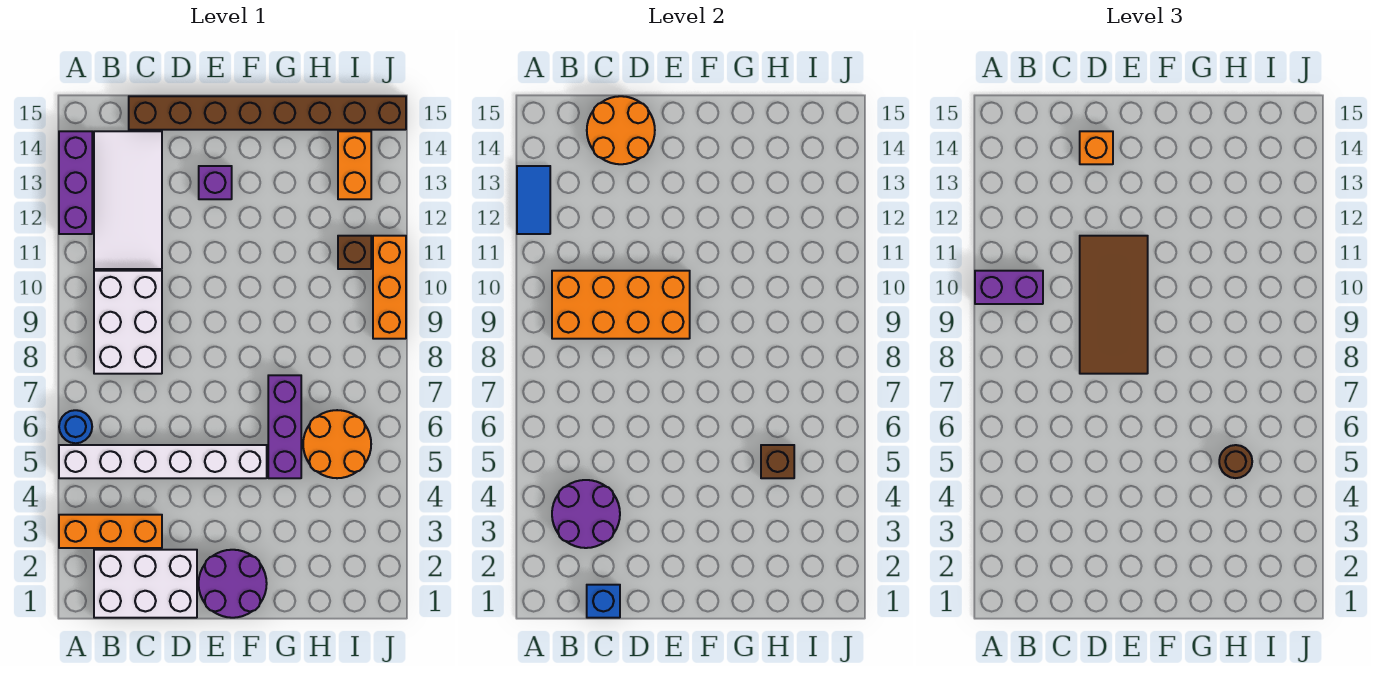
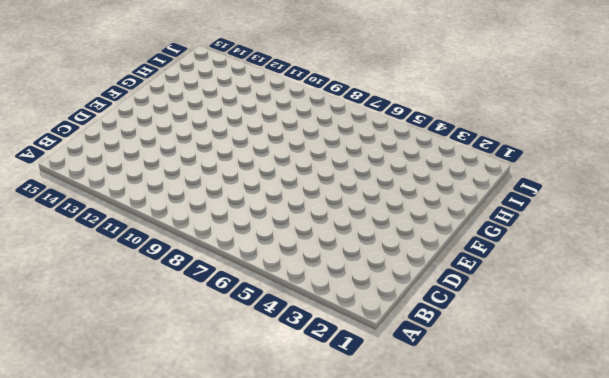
none -> orange 1x3 brick [59,515,162,548]
none -> white 1x6 brick [59,445,267,478]
none -> blue 1x1 round brick [59,410,92,443]

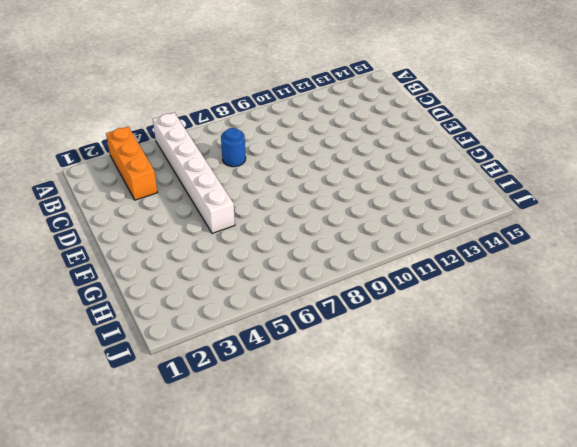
blue 1x1 round brick [221,128,246,167] -> blue 1x1 round brick moved to [59,410,92,443]
none -> purple 1x3 brick [59,131,92,234]
none -> white 2x3 brick [94,550,197,618]
none -> white 2x3 brick [94,271,162,374]

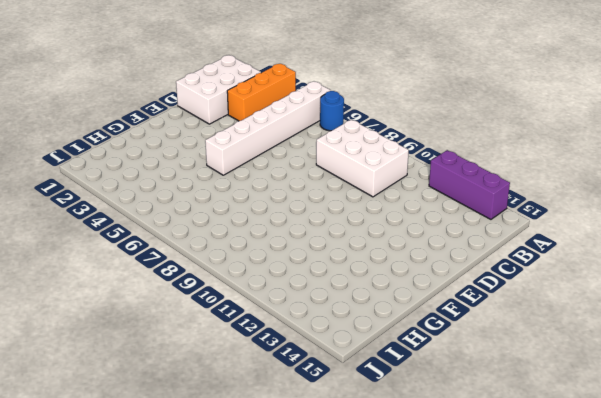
none -> white 2x4 tile [94,131,162,269]
none -> brown 1x8 brick [129,96,406,130]
none -> purple 2x2 round brick [199,550,267,618]

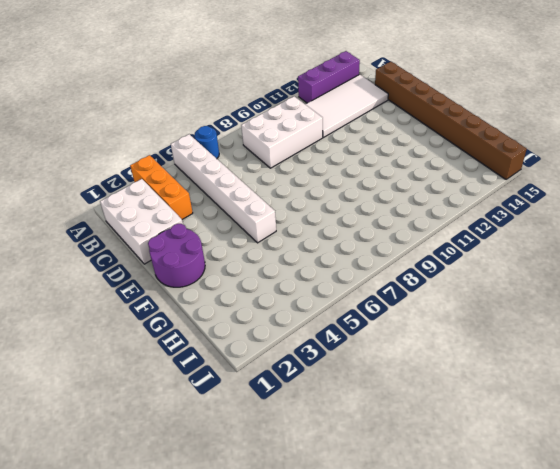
none -> purple 1x1 brick [199,166,232,199]
none -> purple 1x3 brick [268,375,301,478]
none -> orange 2x2 round brick [303,410,371,478]

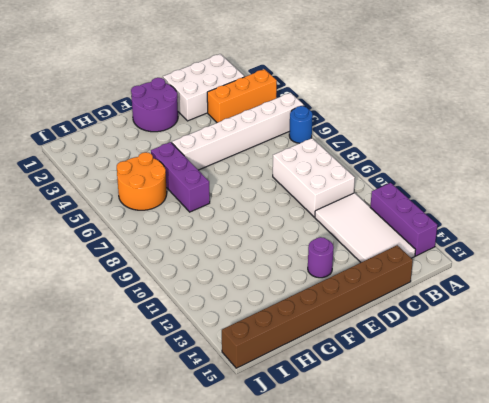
purple 1x1 round brick [308,237,334,278] -> purple 1x1 brick [199,166,232,199]
none -> brown 1x1 brick [338,236,371,269]
none -> orange 1x2 brick [338,131,371,199]
none -> orange 1x3 brick [373,236,406,339]

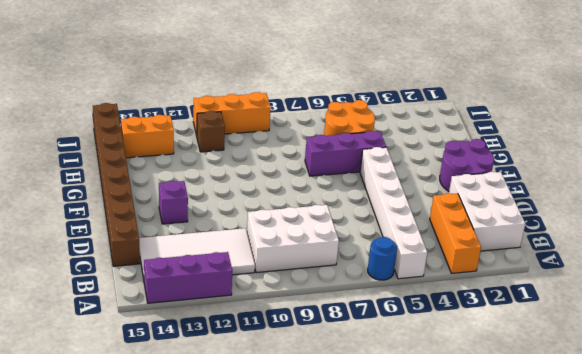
none -> blue 1x2 tile [517,166,550,234]
none -> purple 2x2 round brick [552,480,620,548]
none -> orange 2x4 brick [552,271,690,339]

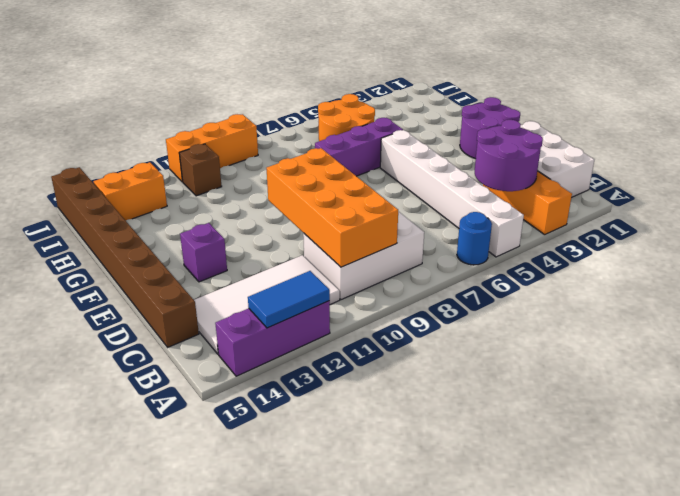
none -> blue 1x1 brick [587,585,620,618]
none -> orange 2x2 round brick [587,96,655,164]
none -> brown 1x1 brick [761,445,794,478]

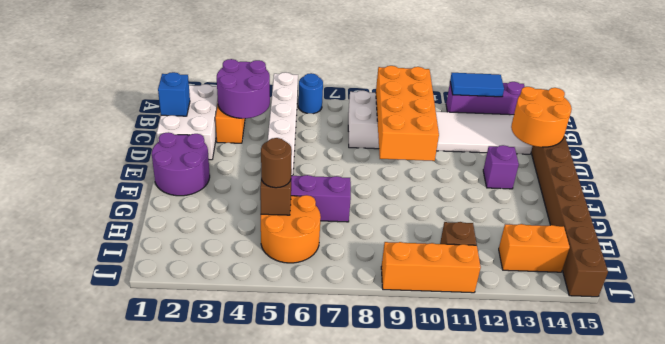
none -> purple 1x2 brick [975,271,1043,304]
none -> brown 2x4 tile [1080,236,1148,374]
none -> orange 1x1 brick [1080,131,1113,164]

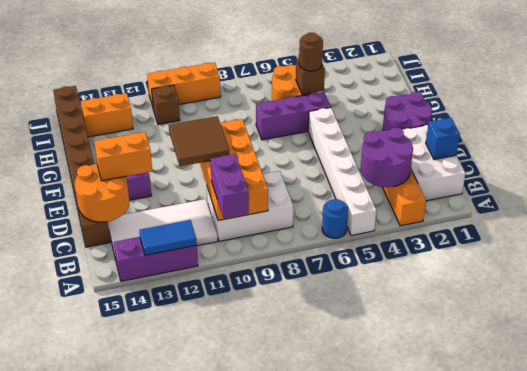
brown 2x2 tile [169,116,229,166] -> brown 2x4 tile [1080,236,1148,374]
orange 1x2 brick [94,132,152,181] -> orange 1x1 brick [1080,131,1113,164]

